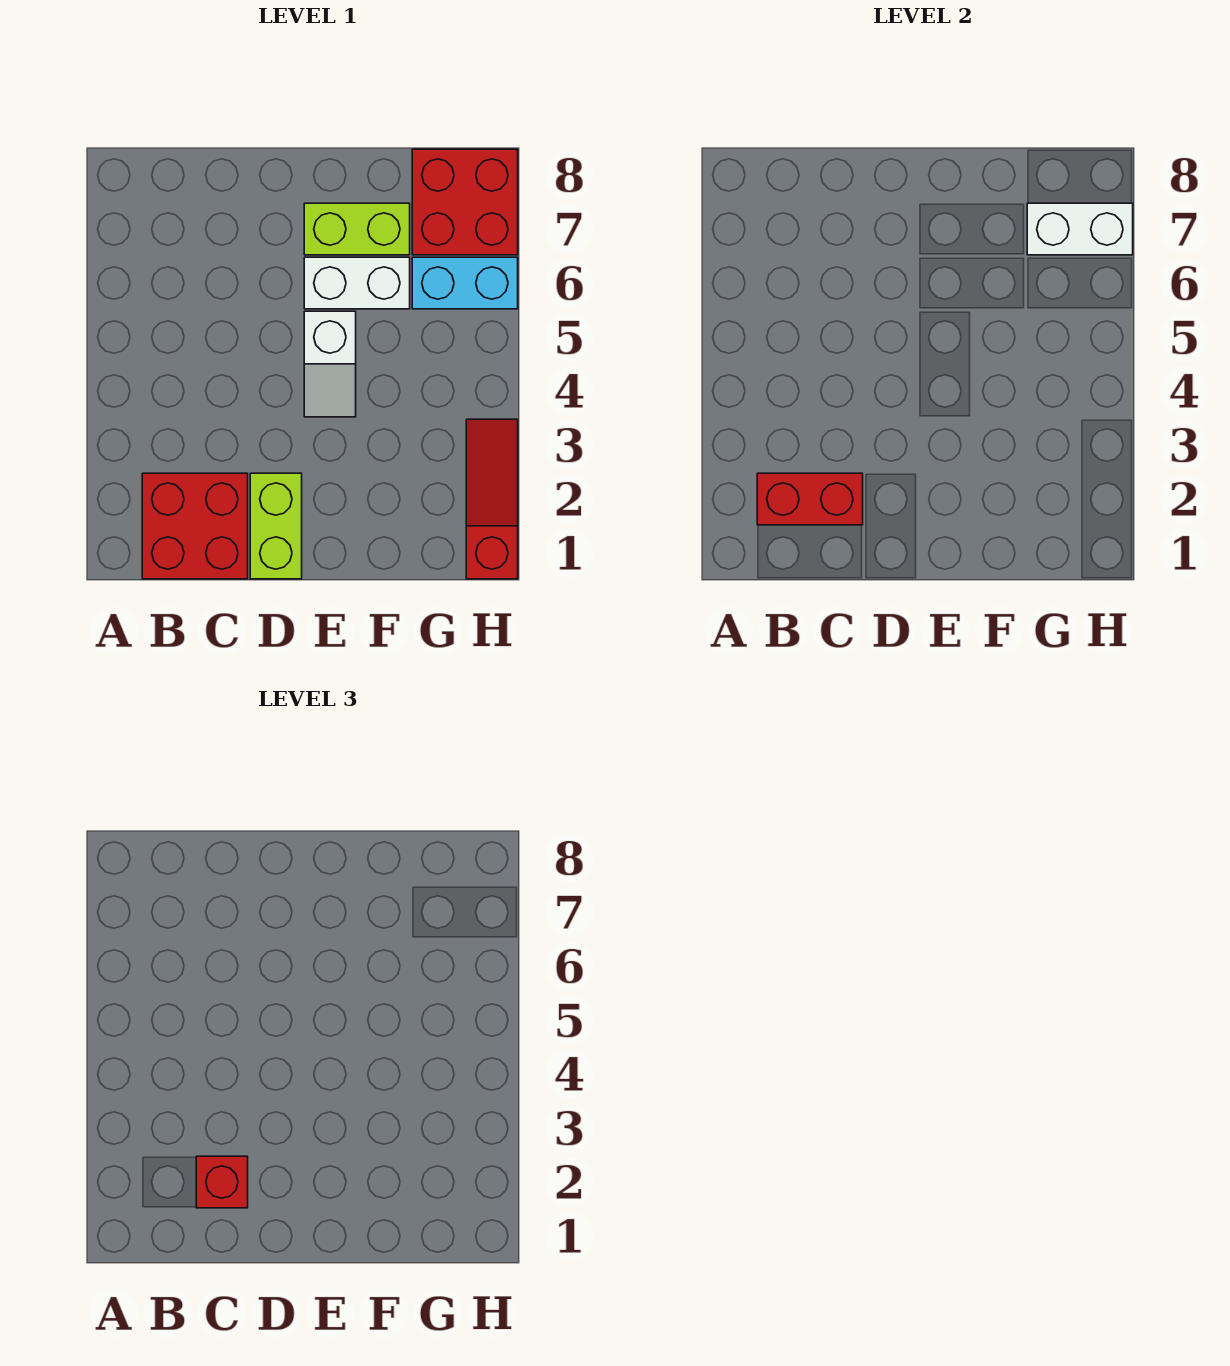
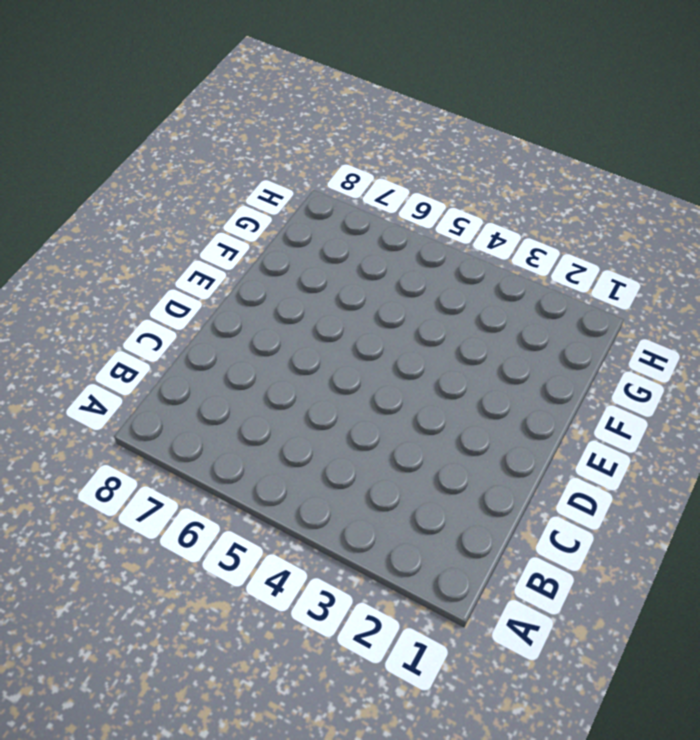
none -> red 2x2 brick [142,473,248,579]
none -> lime 1x2 brick [250,473,302,579]

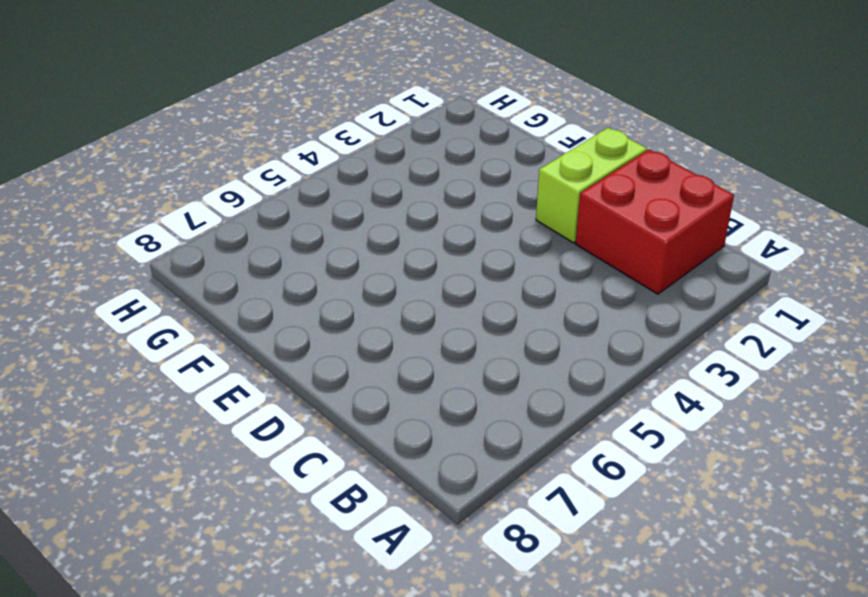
none -> white 1x2 slope [304,311,356,417]
none -> white 1x2 brick [304,257,410,309]

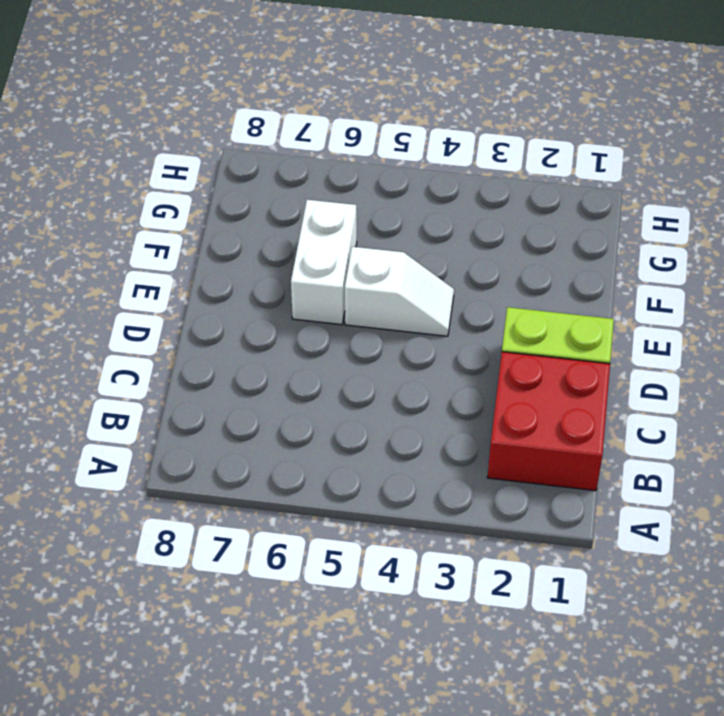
none -> lime 1x2 brick [304,203,410,255]
none -> cyan 1x2 brick [412,257,518,309]

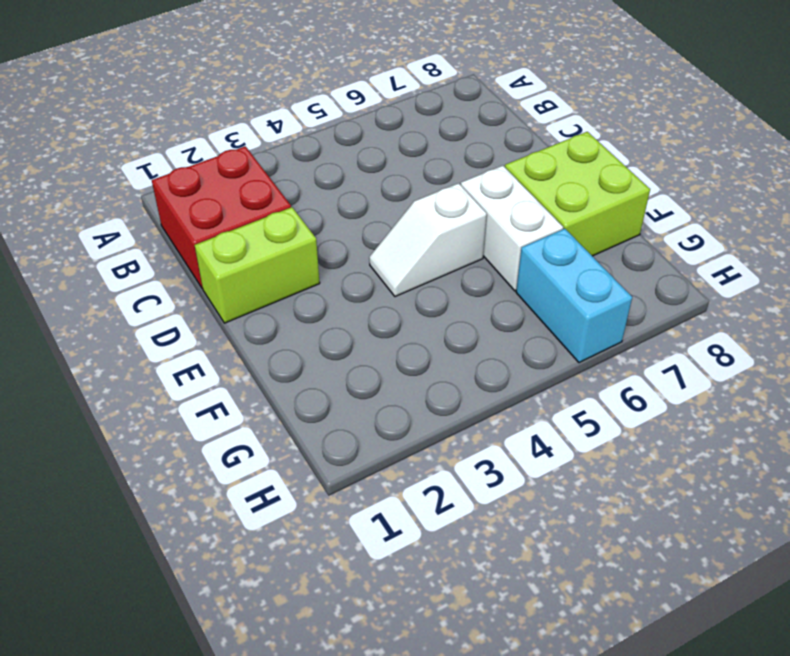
lime 2x2 brick [505,132,650,256] -> lime 1x2 brick [304,203,410,255]
none -> red 2x2 brick [412,149,518,255]
none -> red 1x3 slope [466,419,518,579]

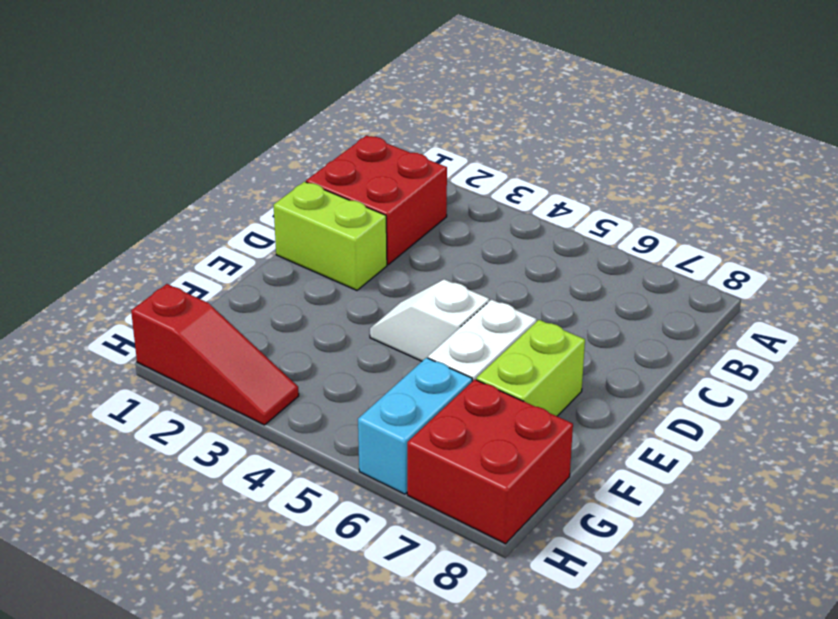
none -> red 1x2 brick [757,473,863,525]
none -> white 1x2 brick [1027,203,1133,255]

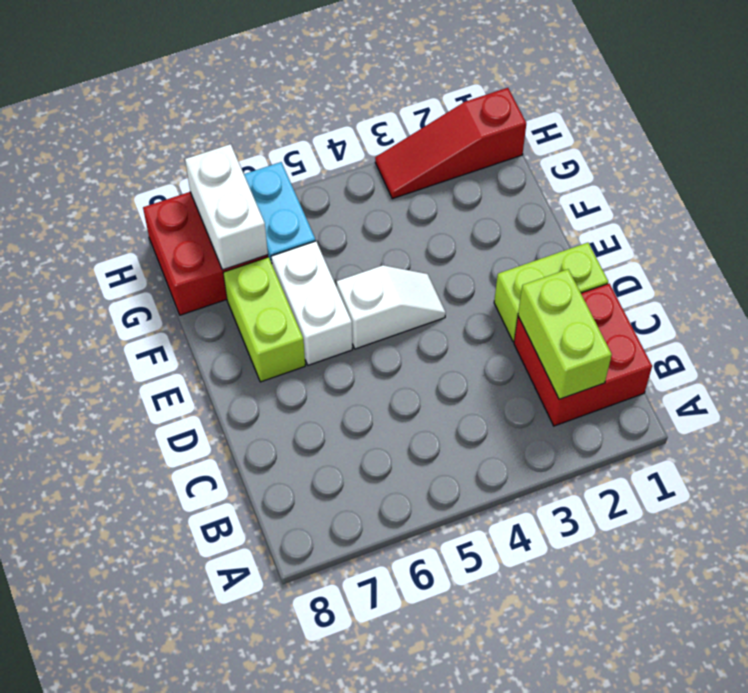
lime 1x2 brick [518,269,612,399] -> red 1x2 brick [757,473,863,525]
none -> red 1x1 brick [196,1156,248,1208]

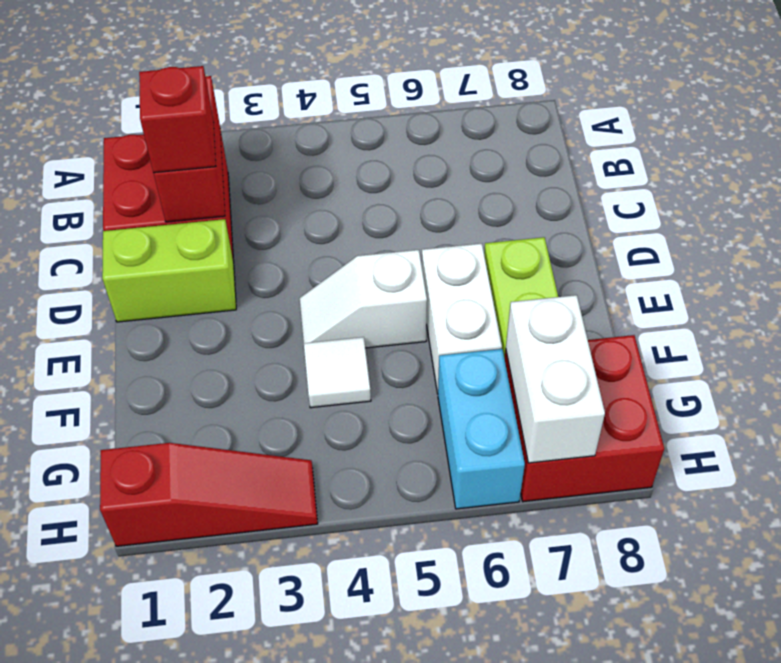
white 1x1 tile [304,337,371,408] -> none

